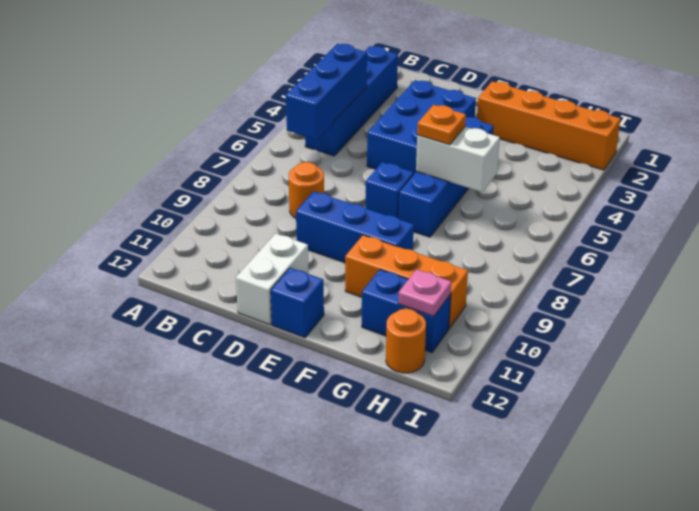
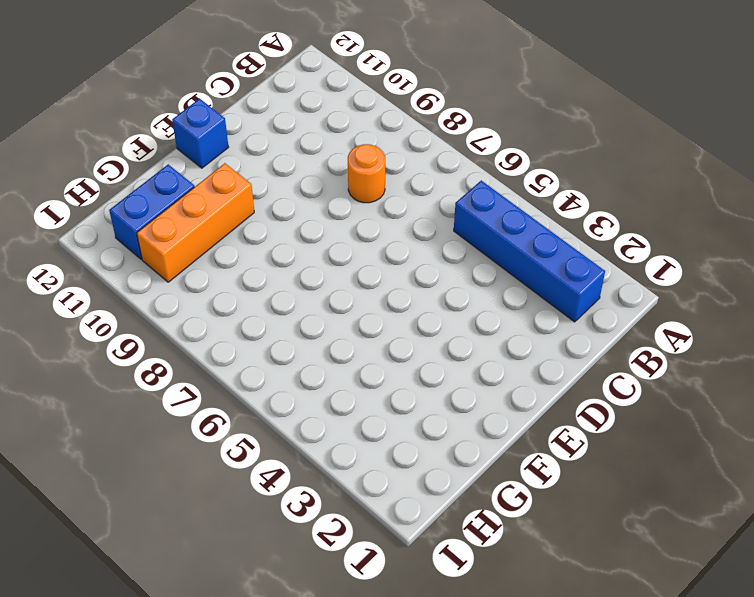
none -> blue 2x3 brick [367,80,476,173]
none -> blue 1x3 brick [296,191,414,263]
none -> white 1x2 brick [236,233,309,325]

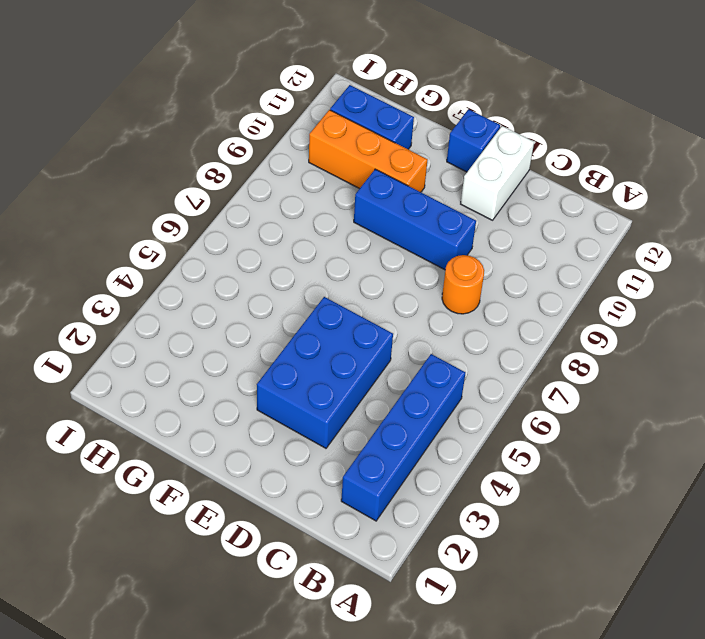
none -> blue 1x1 brick [365,162,414,218]
none -> orange 1x4 brick [477,81,620,170]
none -> blue 1x4 brick [399,117,494,237]

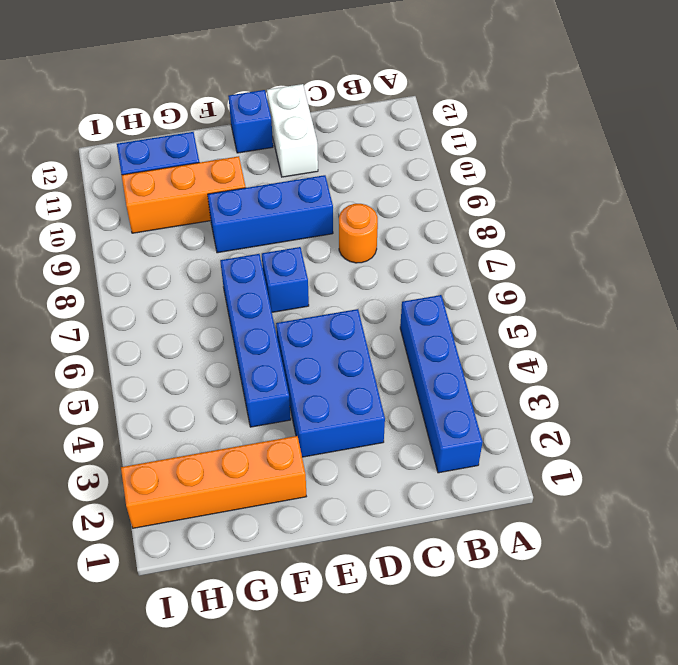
none -> orange 1x1 round brick [386,309,426,373]
none -> blue 1x3 brick [286,44,367,140]
none -> white 1x2 brick [416,127,500,192]

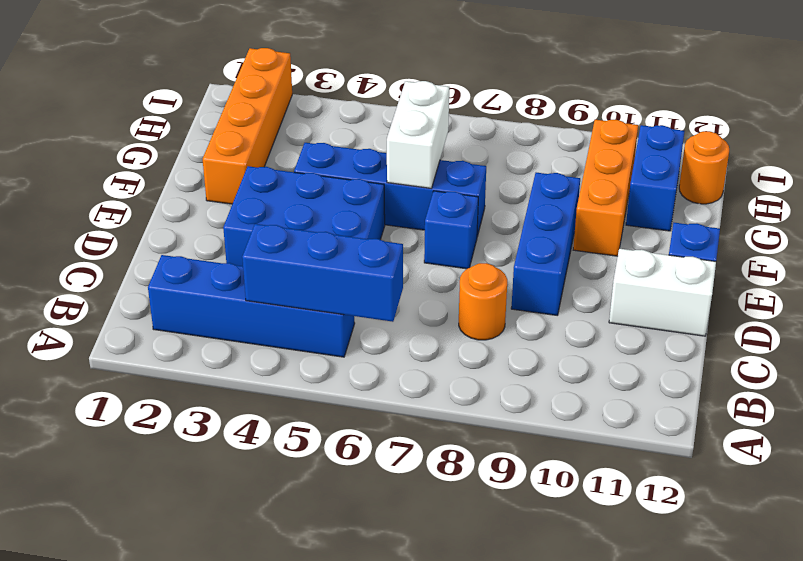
none -> pink 1x1 plate [398,269,451,316]
none -> orange 1x1 plate [417,105,466,145]

